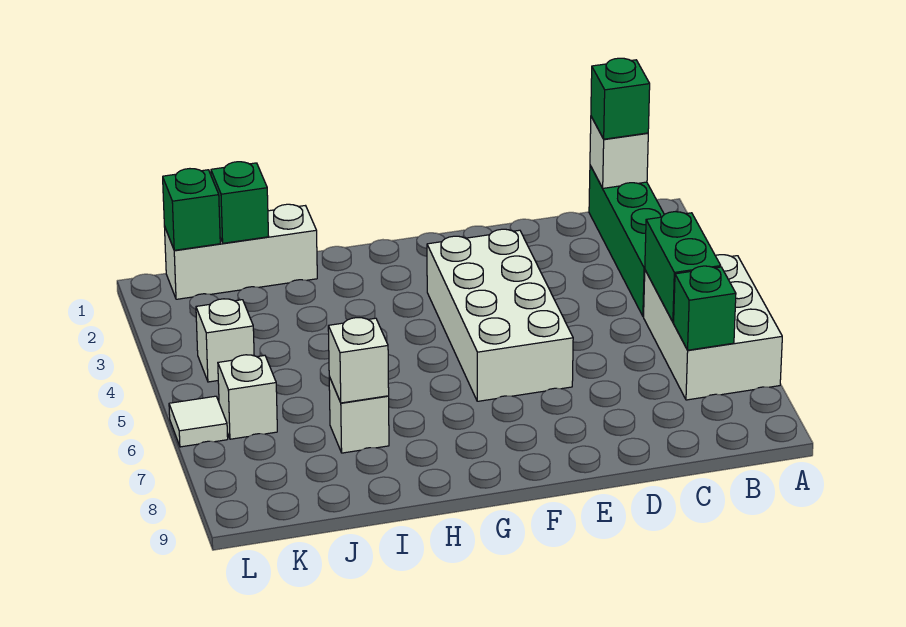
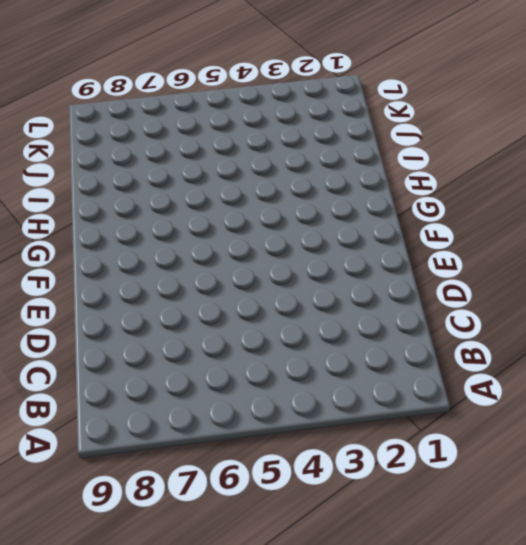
none -> white 2x3 brick [644,255,782,400]
none -> green 1x4 brick [589,166,664,317]
none -> white 2x4 brick [427,229,573,401]

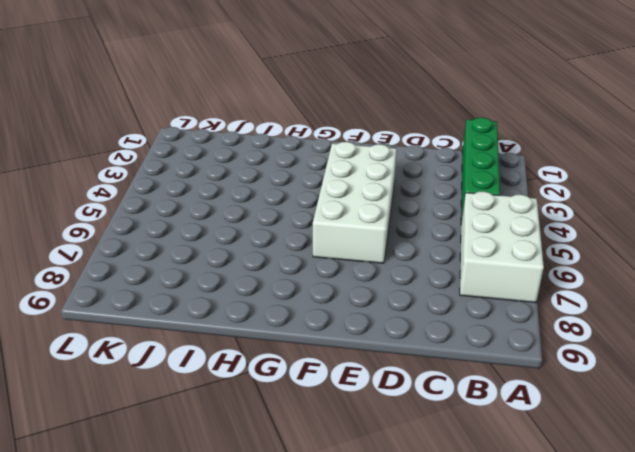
none -> white 1x3 brick [164,204,317,299]
none -> white 1x1 brick [329,377,389,453]
none -> white 1x1 brick [196,299,254,382]

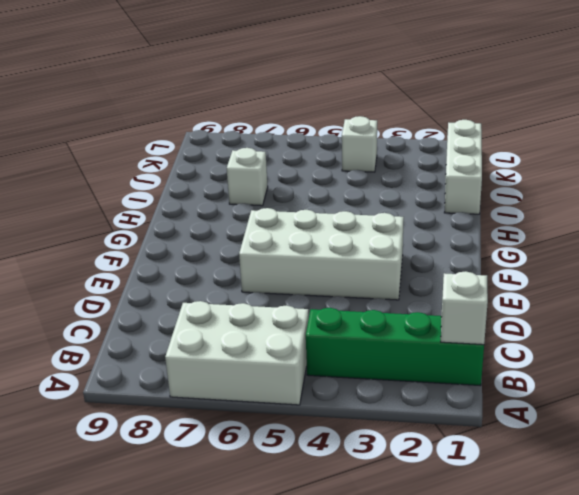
none -> white 1x1 brick [218,355,277,439]
none -> white 1x1 tile [169,396,228,447]
none -> green 1x2 brick [645,212,721,322]

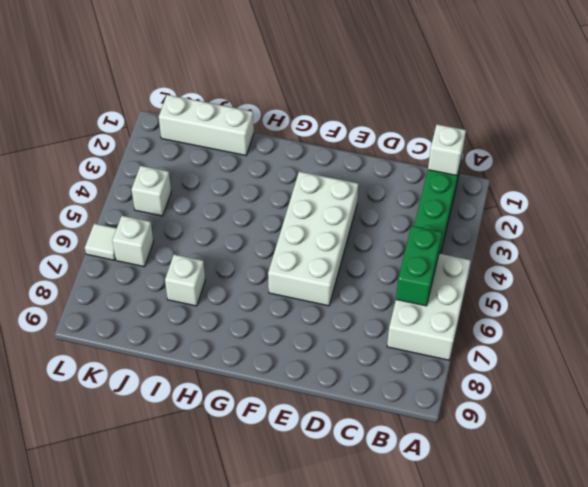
none -> green 1x1 brick [674,266,736,350]
none -> white 1x1 brick [328,318,389,403]
none -> green 1x1 brick [211,162,269,243]

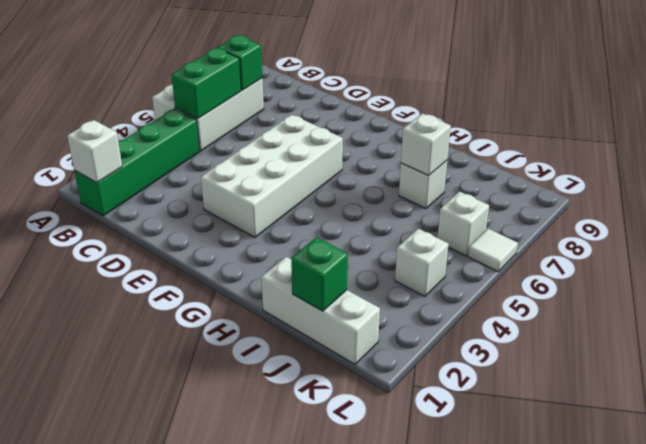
none -> green 1x1 brick [163,169,220,250]
none -> green 1x1 brick [591,58,650,139]

